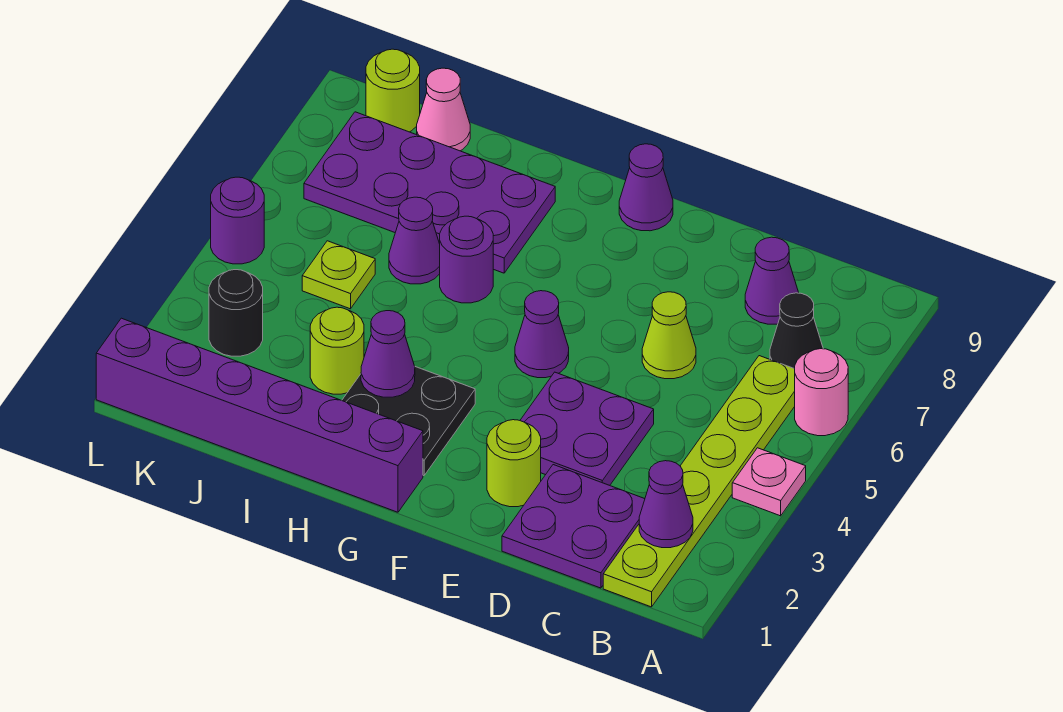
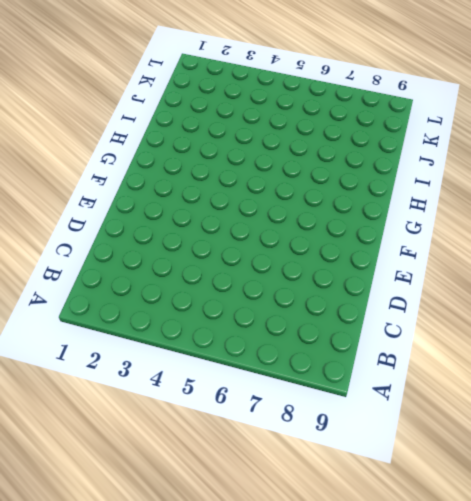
none -> pink 1x1 plate [732,448,806,516]
none -> pink 1x1 round brick [795,349,848,436]
none -> lime 1x6 plate [603,356,795,607]

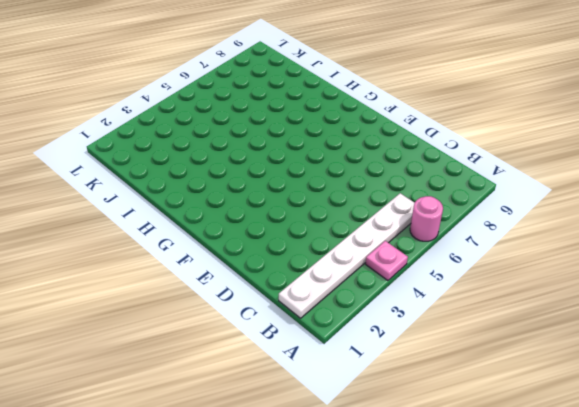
white 1x6 plate [279,193,414,318] -> lime 1x6 plate [603,356,795,607]
none -> black 1x1 cone [770,293,823,369]
none -> purple 2x2 plate [502,465,645,588]
none -> purple 1x1 cone [745,237,799,324]

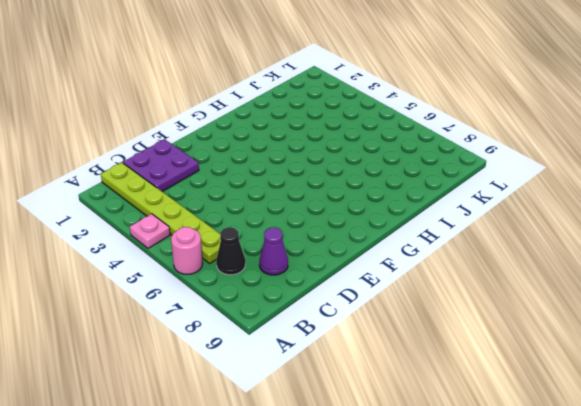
none -> purple 2x2 plate [520,372,654,485]
none -> lime 1x1 cone [642,292,696,379]
none -> lime 1x1 round brick [487,420,541,507]

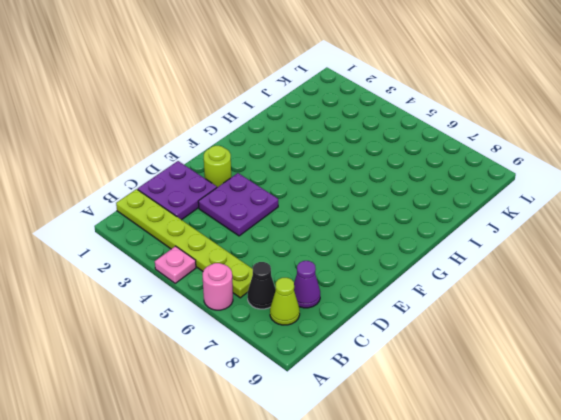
lime 1x1 cone [270,278,300,325] -> lime 1x1 cone moved to [642,292,696,379]
none -> purple 1x1 cone [515,291,569,378]
none -> purple 1x1 cone [619,144,673,231]
none -> purple 1x6 brick [96,318,423,512]

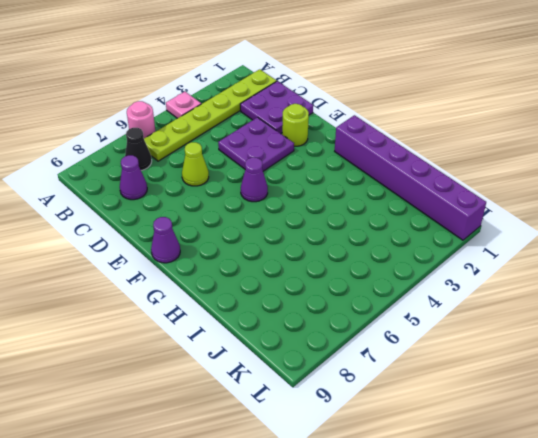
none -> black 2x2 plate [342,367,475,476]
none -> purple 1x1 round brick [440,216,493,303]
none -> purple 2x4 plate [304,112,555,273]

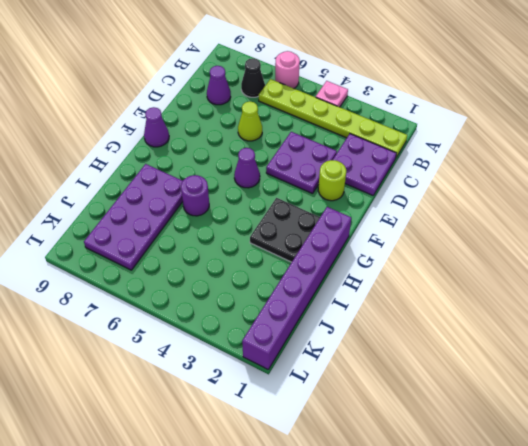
none -> lime 1x1 round brick [310,307,364,394]
none -> purple 1x1 cone [389,197,440,284]
none -> lime 1x1 plate [302,241,375,309]

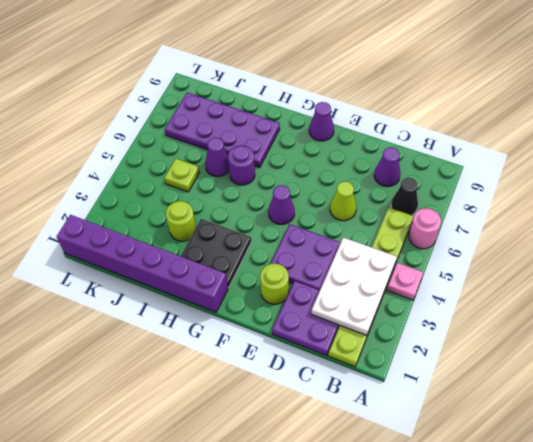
white 2x3 plate [311,237,397,336] -> purple 1x1 cone [639,461,693,548]
none -> pink 1x1 cone [417,68,470,151]
none -> black 1x1 round brick [209,270,263,356]
none -> lime 1x1 round brick [366,49,420,132]

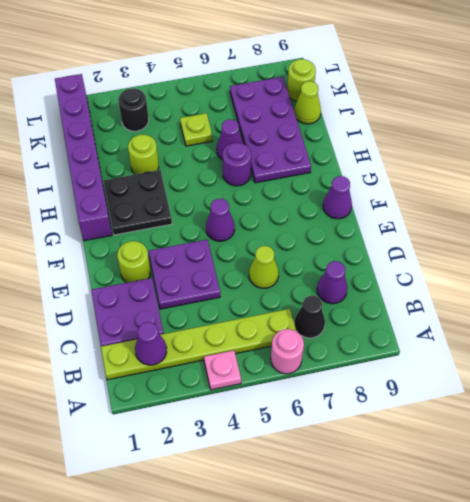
lime 1x1 cone [294,81,321,124] -> pink 1x1 cone [417,68,470,151]
none -> purple 1x1 round brick [211,177,264,264]
none -> purple 1x1 cone [361,311,415,397]

